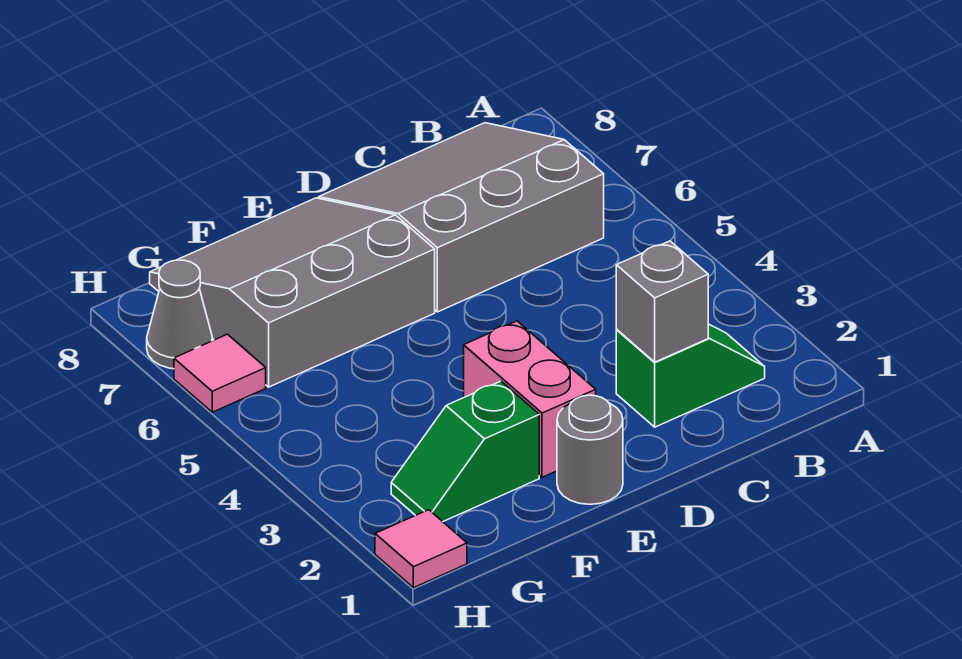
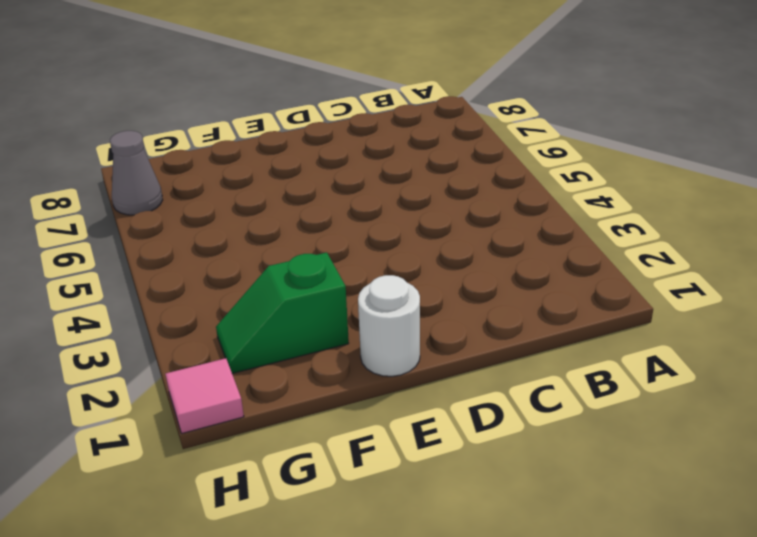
white 1x1 round brick [358,275,420,376] -> grey 1x1 round brick [557,395,623,504]
none -> green 1x2 slope [616,324,765,427]
none -> grey 3x3 slope [319,123,604,312]

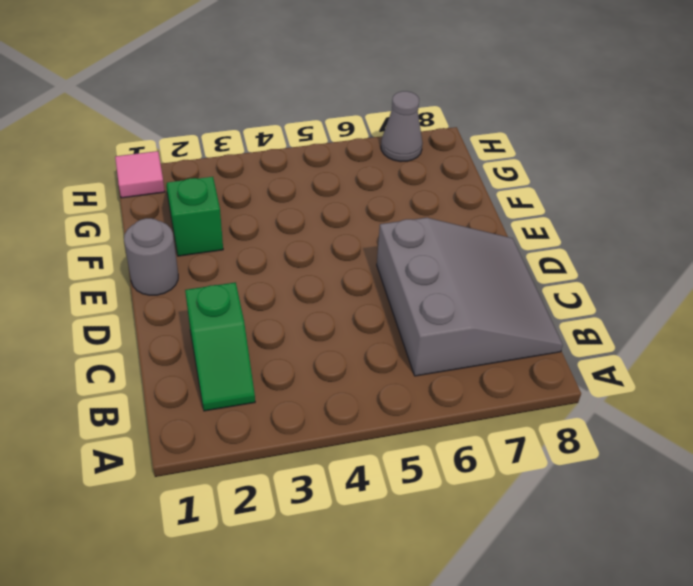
none -> pink 1x2 brick [464,321,596,477]
none -> grey 3x3 slope [150,198,435,387]

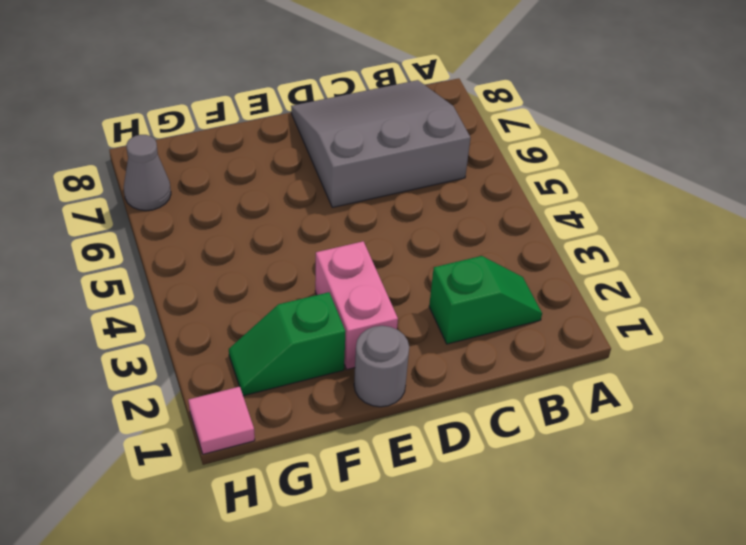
none -> grey 3x3 slope [150,198,435,387]
none -> pink 1x1 tile [174,334,266,412]

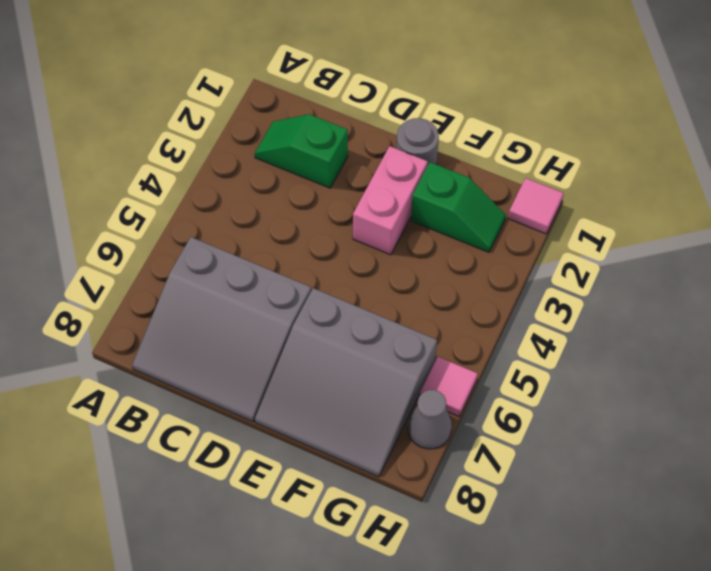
none -> grey 1x1 brick [616,241,708,362]

